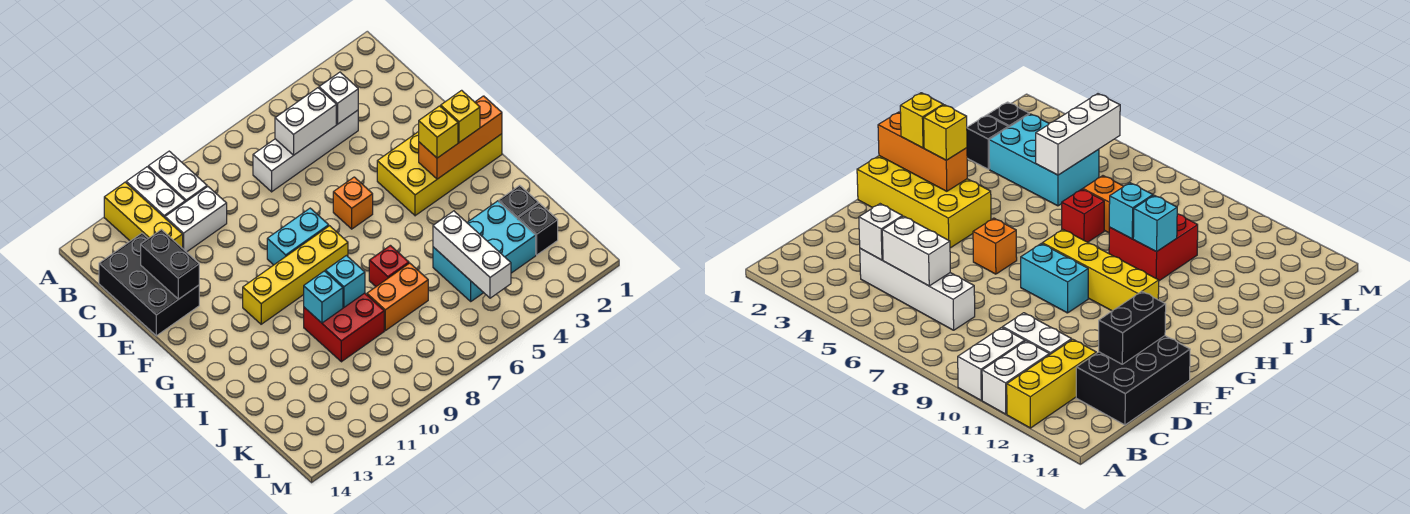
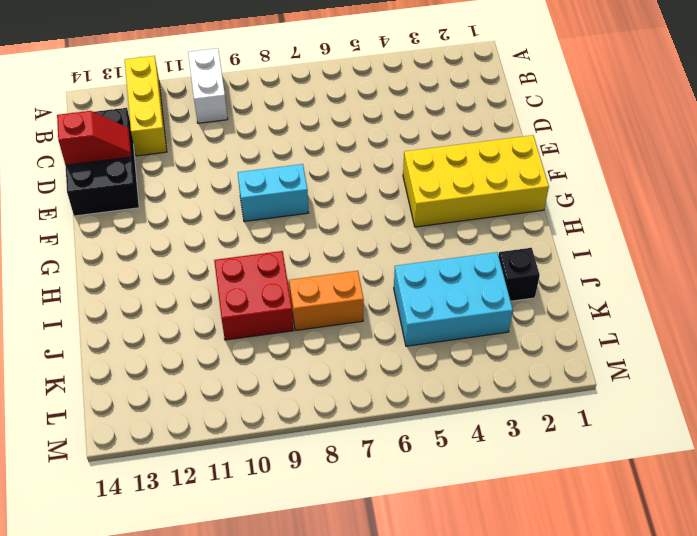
red 1x2 slope [57,111,131,165] -> black 1x2 brick [141,230,199,299]
none -> white 1x2 brick [126,167,185,218]
none -> white 1x4 brick [253,110,358,192]
none -> white 1x2 brick [165,187,227,252]

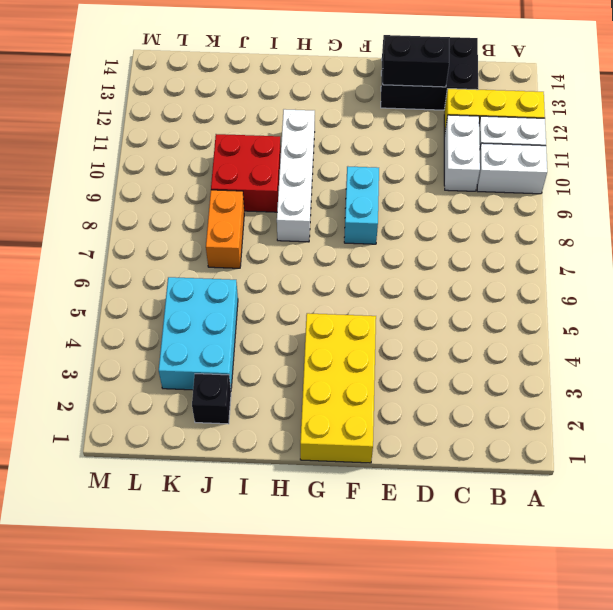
white 1x4 brick [277,109,315,242] -> white 1x4 brick moved to [253,110,358,192]
none -> orange 1x1 brick [333,177,373,229]
none -> yellow 1x4 brick [243,226,348,324]
none -> red 1x1 brick [369,245,409,286]

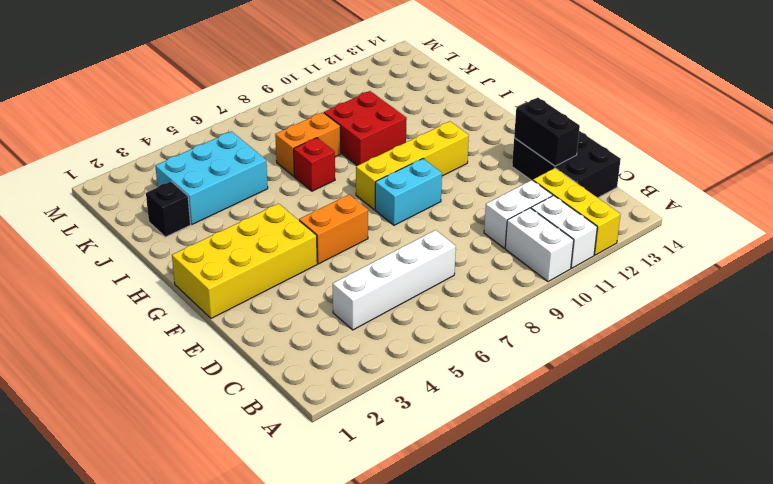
orange 1x2 brick [299,195,368,264] -> orange 1x1 brick [333,177,373,229]
none -> black 1x1 brick [518,203,558,255]
none -> white 1x1 brick [319,72,358,124]
none -> white 1x2 brick [275,88,336,155]

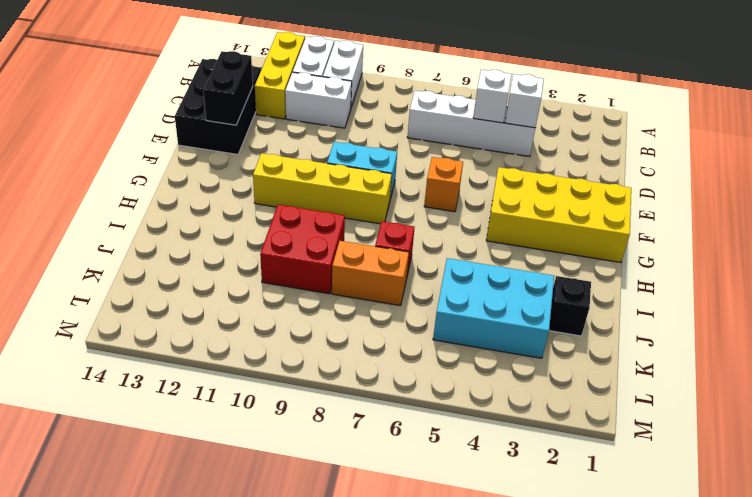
white 1x1 brick [473,69,511,123] -> white 1x2 brick [275,88,336,155]
none -> black 1x1 brick [518,203,558,255]
none -> orange 1x3 brick [419,96,502,179]
none -> cyan 1x1 brick [325,256,365,307]

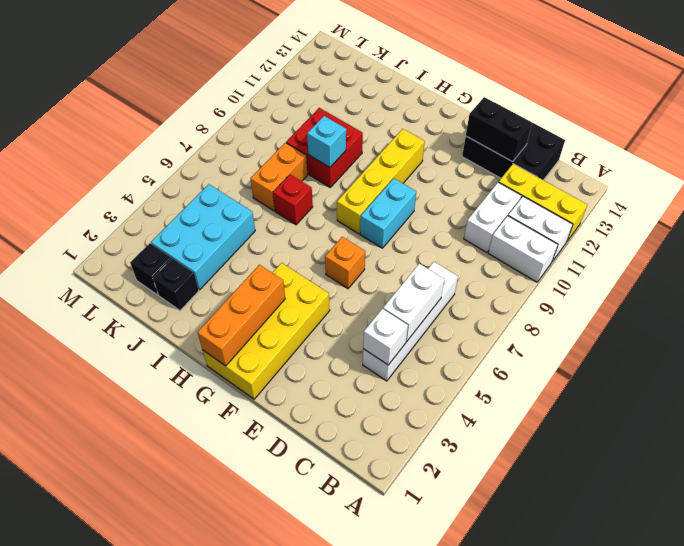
none -> cyan 1x1 brick [304,271,343,323]
none -> white 1x3 brick [433,211,511,298]
none -> yellow 1x1 brick [441,90,480,143]

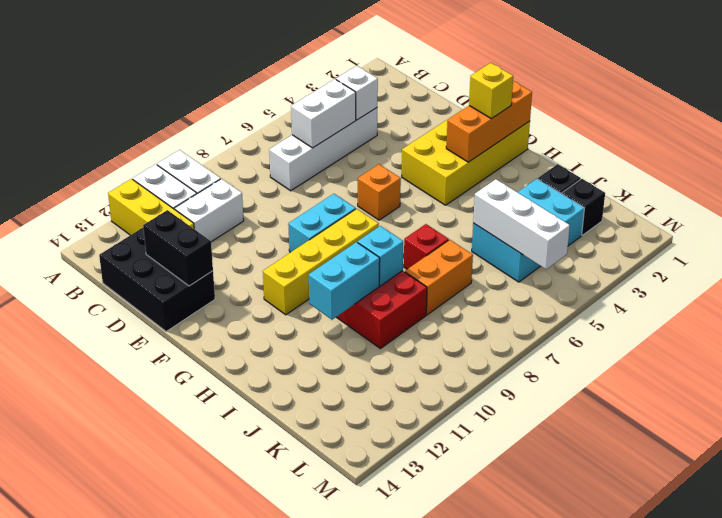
cyan 1x2 brick [309,242,380,320] -> cyan 1x1 brick [304,271,343,323]
none -> yellow 1x1 brick [419,106,458,158]

